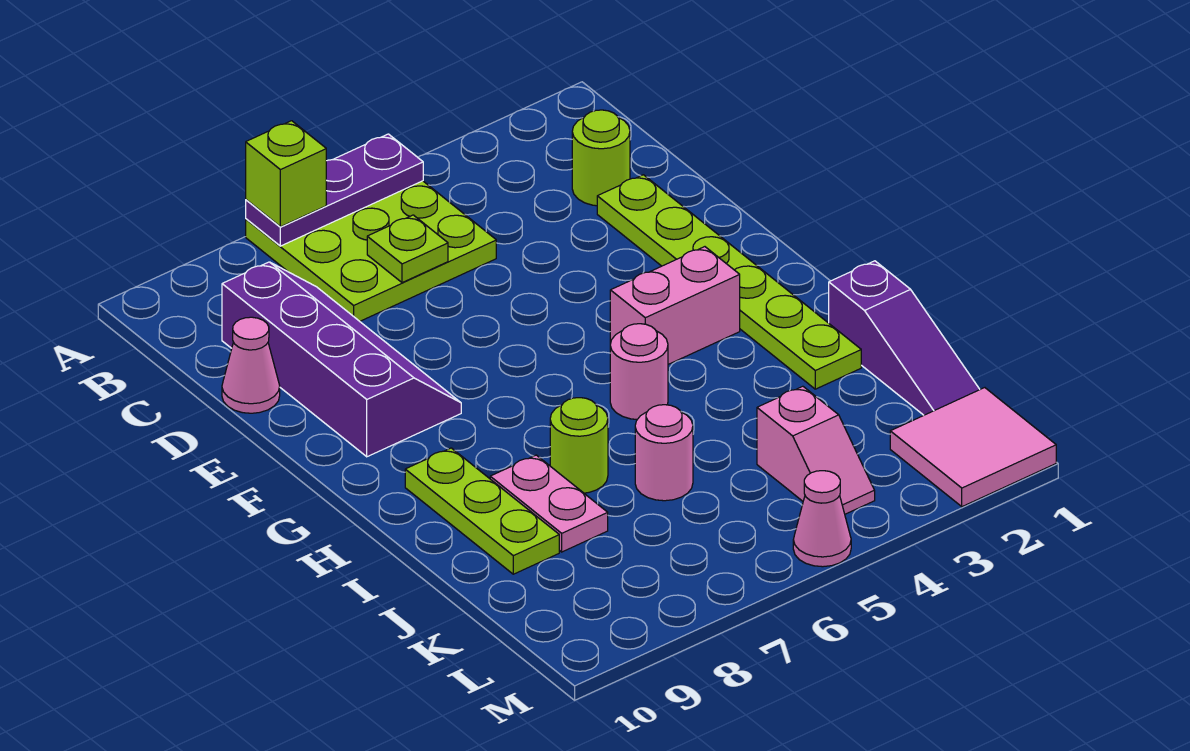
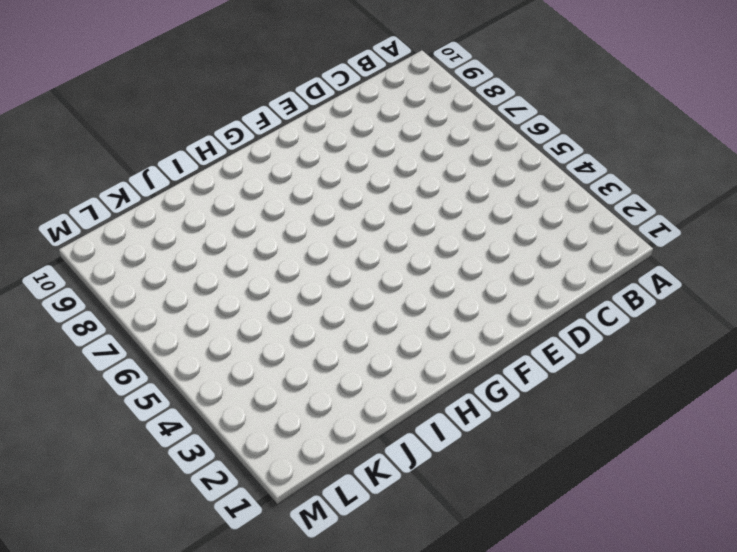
none -> lime 3x3 plate [246,181,496,321]
none -> lime 1x1 round brick [572,110,630,206]
none -> purple 2x4 slope [222,262,461,457]

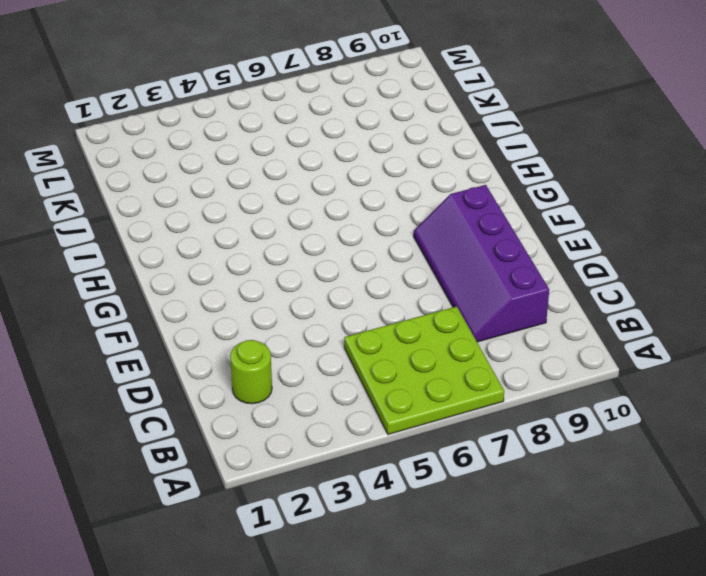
none -> lime 1x6 plate [597,175,861,389]
none -> pink 1x1 cone [222,317,280,413]
none -> pink 1x2 brick [610,247,740,364]

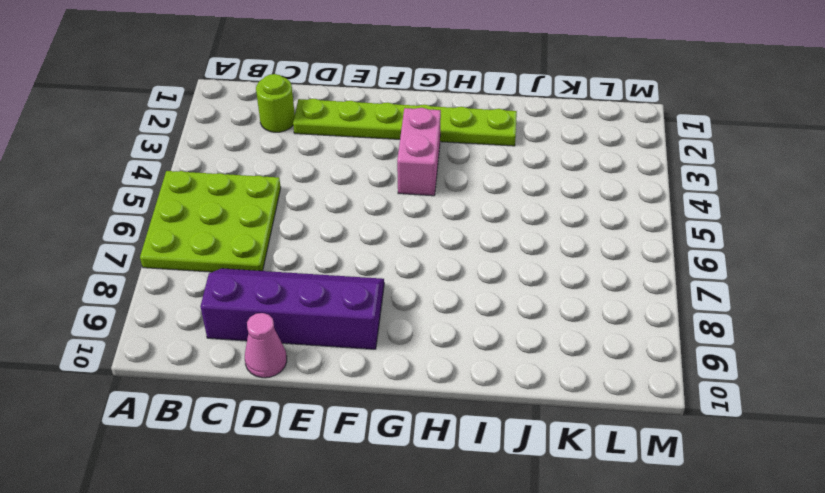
none -> pink 1x1 round brick [610,324,668,419]
none -> lime 1x3 plate [405,448,559,574]
none -> purple 1x3 slope [829,261,980,415]

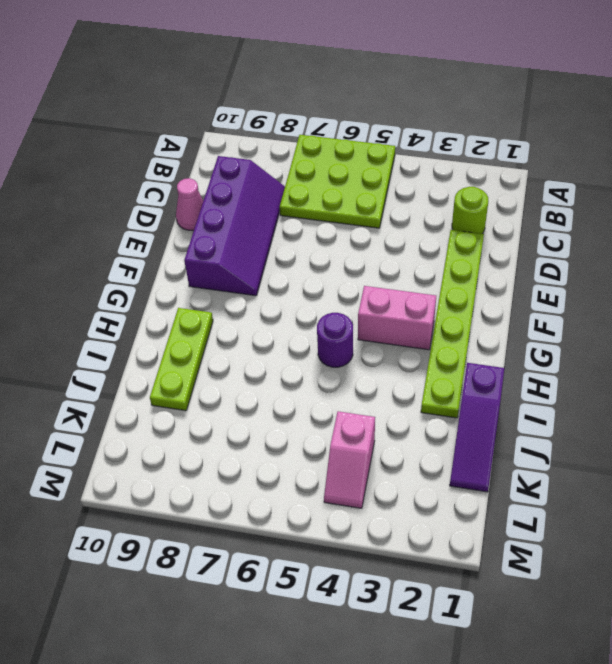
purple 1x1 round brick [317,313,353,367] -> pink 1x1 round brick [610,324,668,419]
none -> lime 1x1 round brick [550,398,608,493]
none -> pink 1x2 plate [490,455,608,552]
none -> pink 1x1 round brick [635,405,693,501]

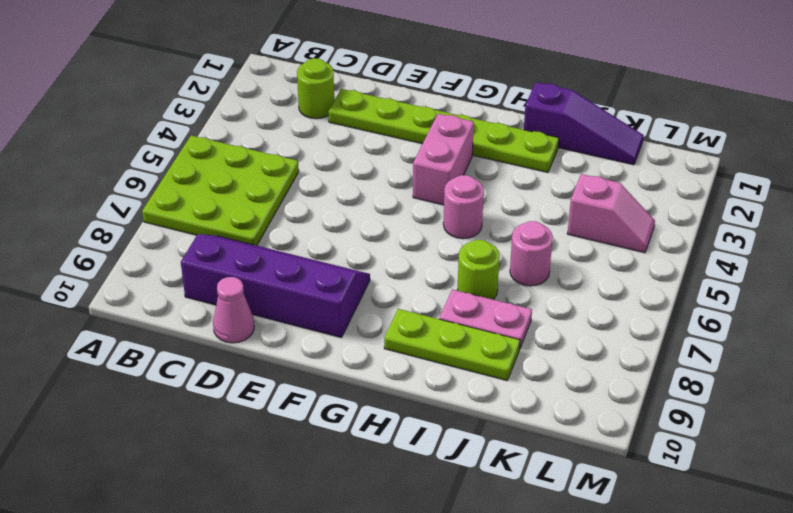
none -> pink 2x2 tile [890,388,1056,507]
none -> pink 1x1 cone [793,471,851,567]
none -> purple 1x3 plate [246,134,423,246]

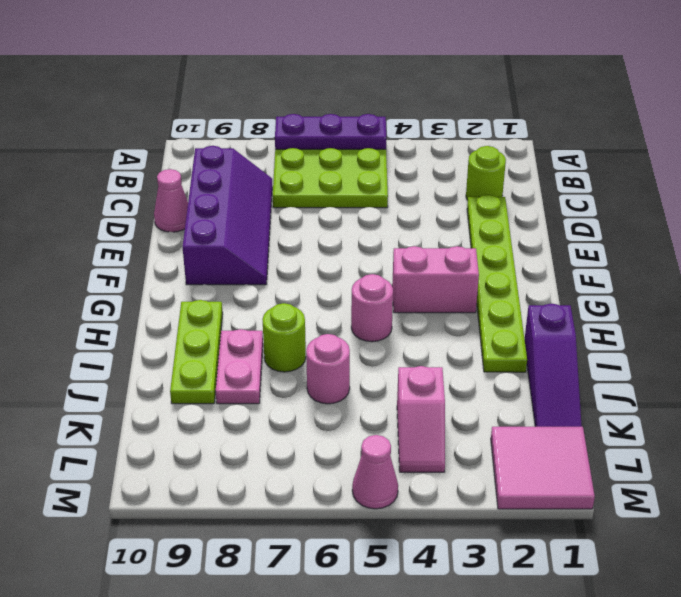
none -> lime 1x1 plate [367,215,448,283]
none -> lime 1x1 brick [246,121,326,227]

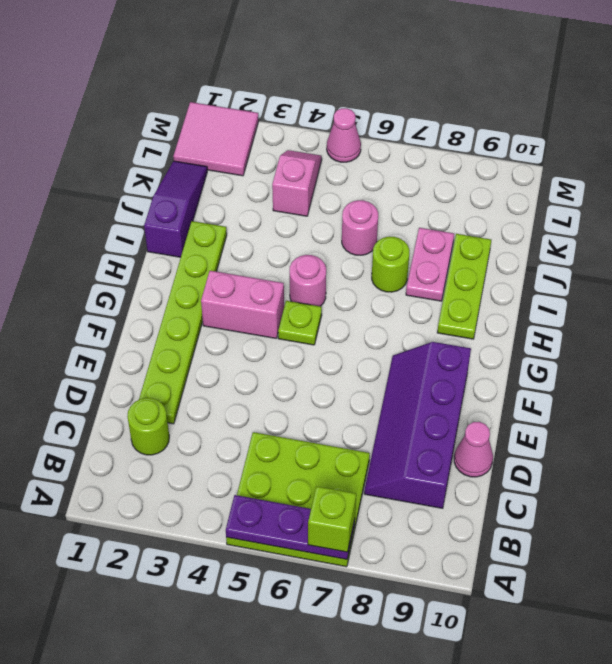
lime 1x1 plate [278,301,322,345] -> lime 1x1 plate moved to [367,215,448,283]

